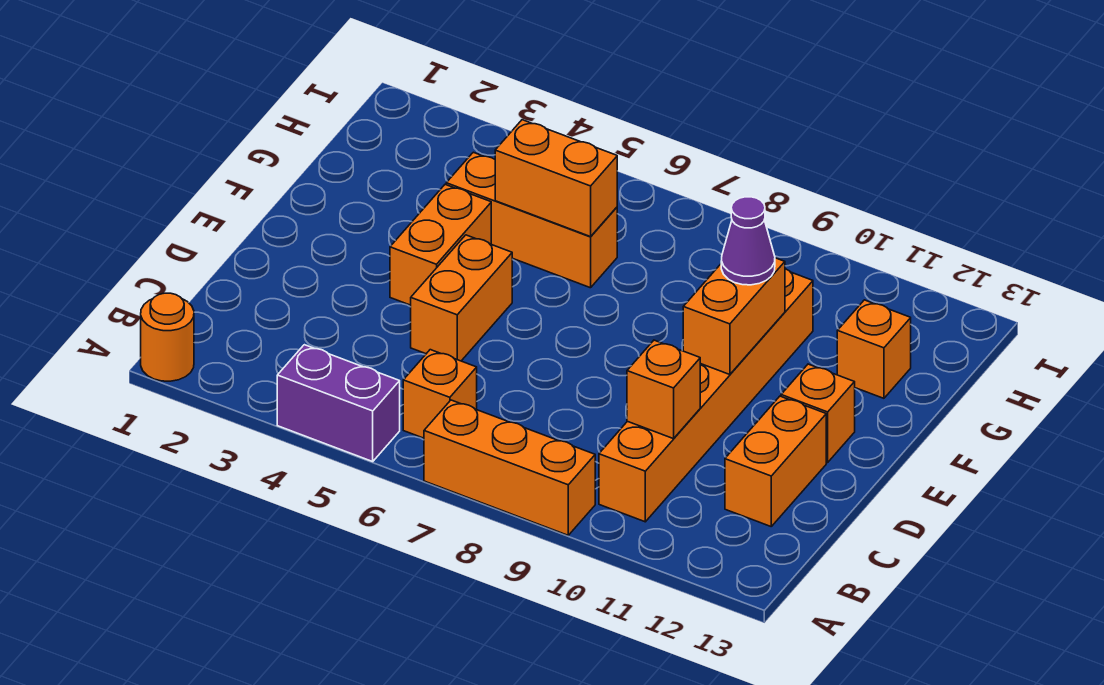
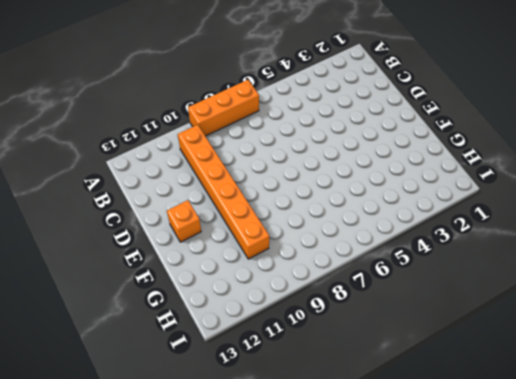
none -> orange 1x1 round brick [141,293,194,381]
none -> purple 1x2 brick [277,345,400,461]
none -> orange 1x1 brick [403,350,477,438]

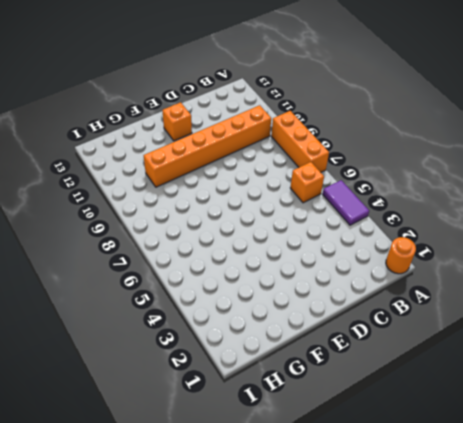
purple 1x2 tile [323,180,369,225] -> purple 1x2 brick [277,345,400,461]
none -> orange 1x2 brick [725,396,826,526]
none -> orange 1x2 brick [411,235,512,361]
none -> orange 1x2 brick [390,185,491,305]

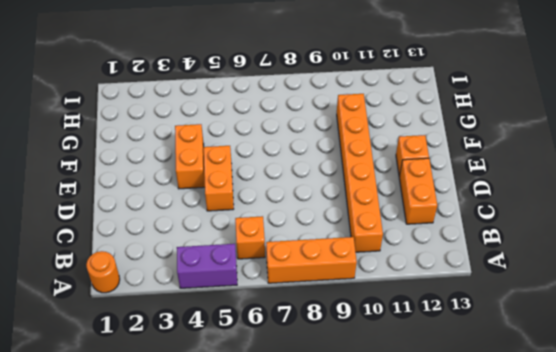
none -> orange 1x3 brick [446,152,617,288]
none -> orange 1x1 brick [837,300,911,398]
none -> orange 1x1 brick [627,340,700,439]

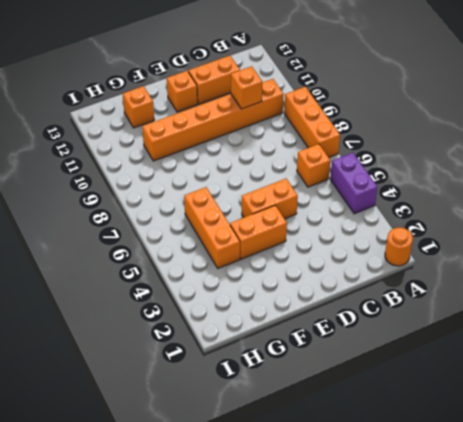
none -> orange 1x2 brick [683,258,785,375]
none -> orange 1x2 brick [495,120,617,237]
none -> purple 1x1 cone [721,197,775,285]

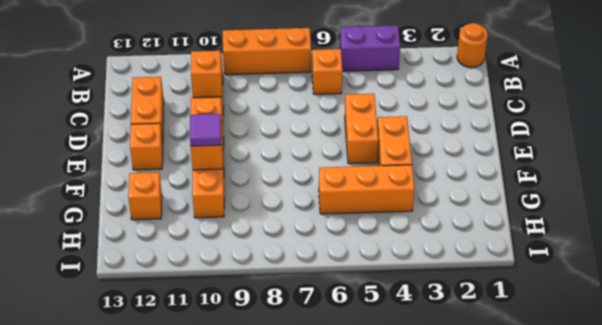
purple 1x1 tile [190,114,221,146] -> purple 1x1 cone [721,197,775,285]
none -> orange 1x2 brick [495,120,617,237]

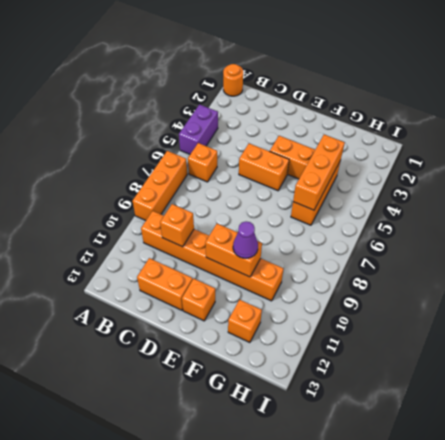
orange 1x3 brick [293,135,345,210] -> orange 1x2 brick [495,120,617,237]

